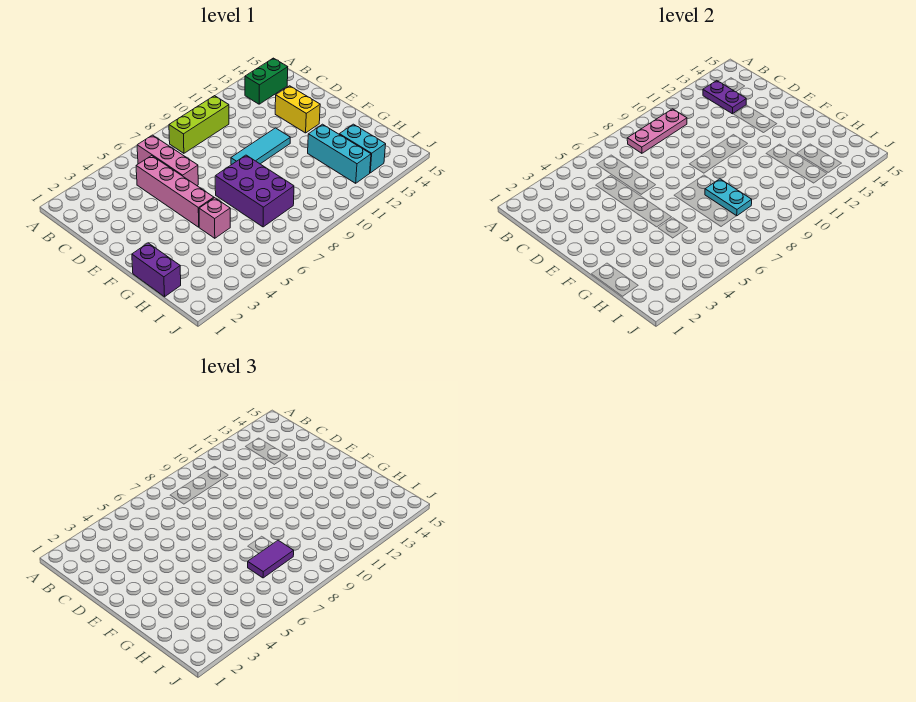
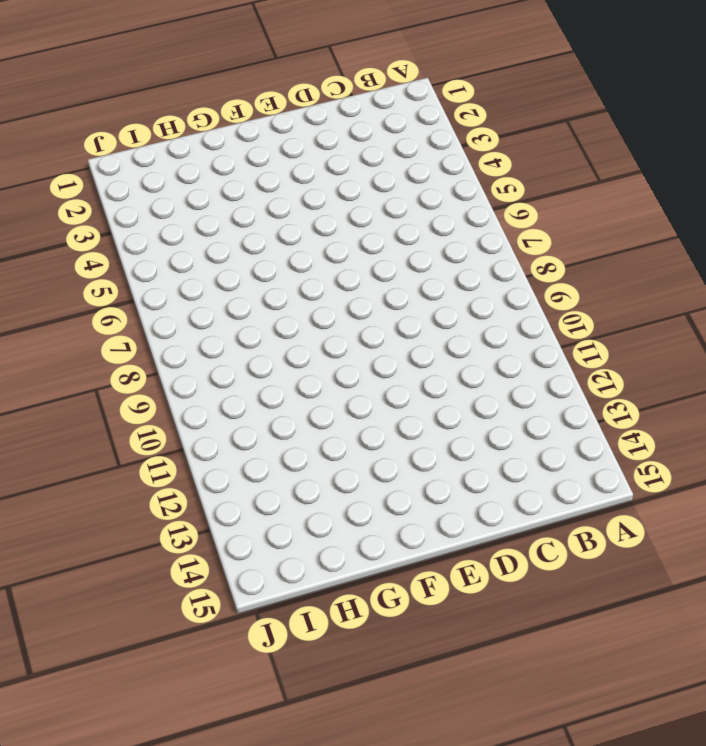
none -> pink 1x3 brick [137,135,198,185]
none -> lime 1x3 brick [169,96,229,153]
none -> green 1x2 brick [245,58,288,104]

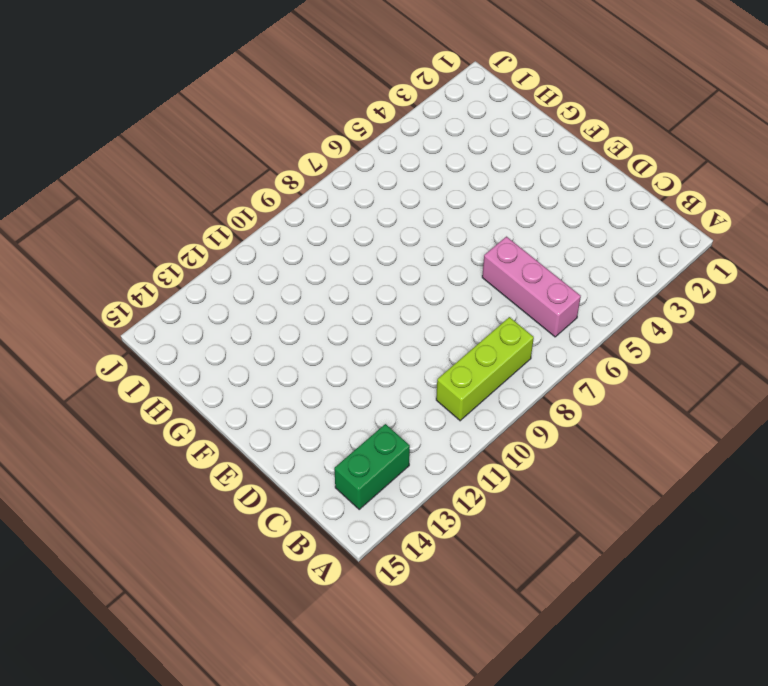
none -> pink 1x4 brick [136,156,214,227]
none -> yellow 1x2 brick [275,86,320,133]
none -> cyan 1x3 tile [231,128,290,165]

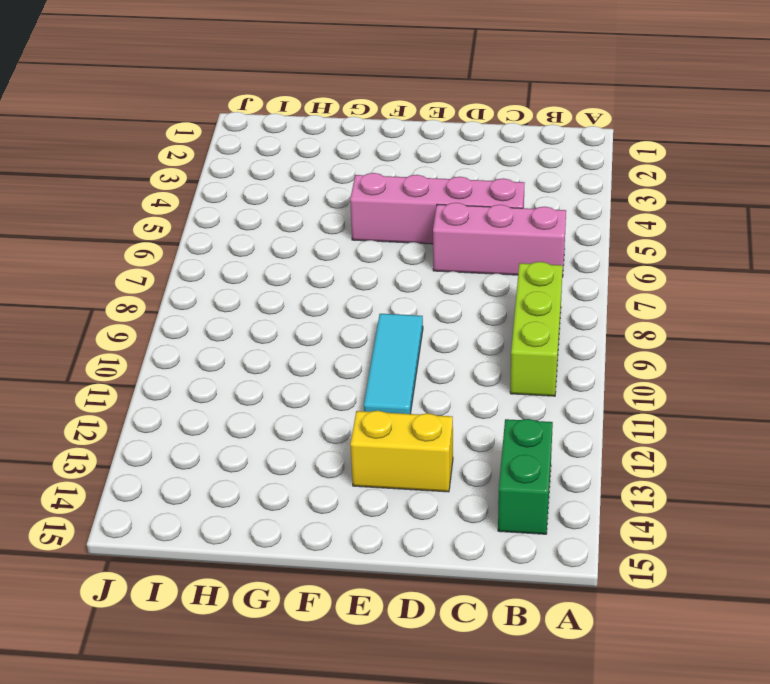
none -> purple 2x3 brick [215,155,294,227]
none -> purple 1x2 brick [132,243,181,297]
none -> pink 1x1 brick [199,198,230,238]

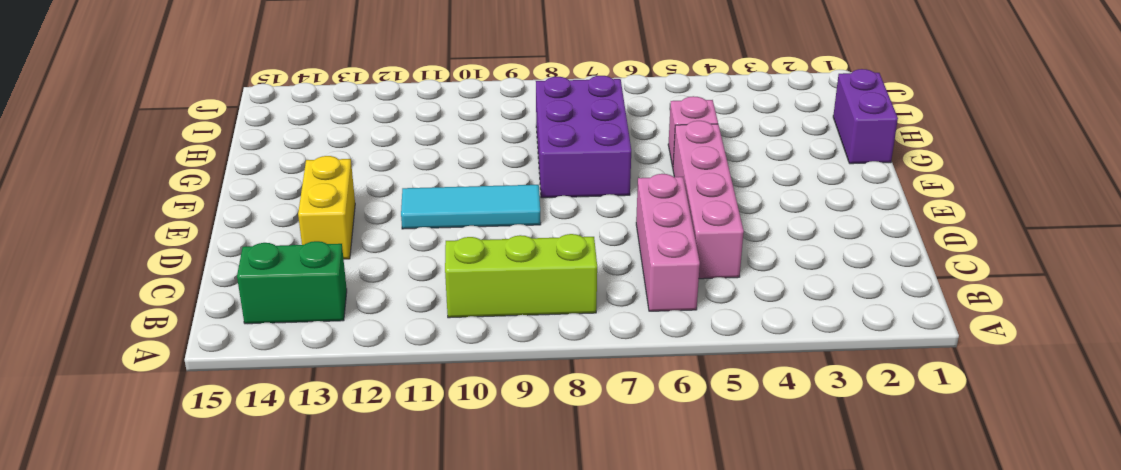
none -> cyan 1x3 brick [308,124,371,183]
none -> cyan 1x2 brick [339,124,386,173]
none -> pink 1x3 plate [627,109,687,153]

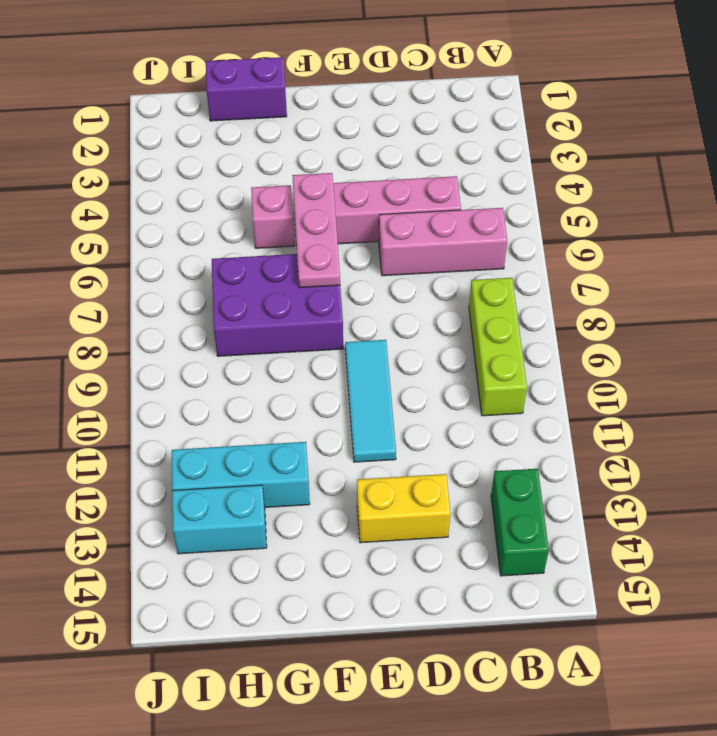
pink 1x3 plate [292,173,340,288] -> pink 1x3 plate moved to [627,109,687,153]
none -> purple 1x2 plate [703,81,746,114]
none -> cyan 1x2 plate [705,179,752,216]
none -> purple 1x2 tile [248,540,294,578]

